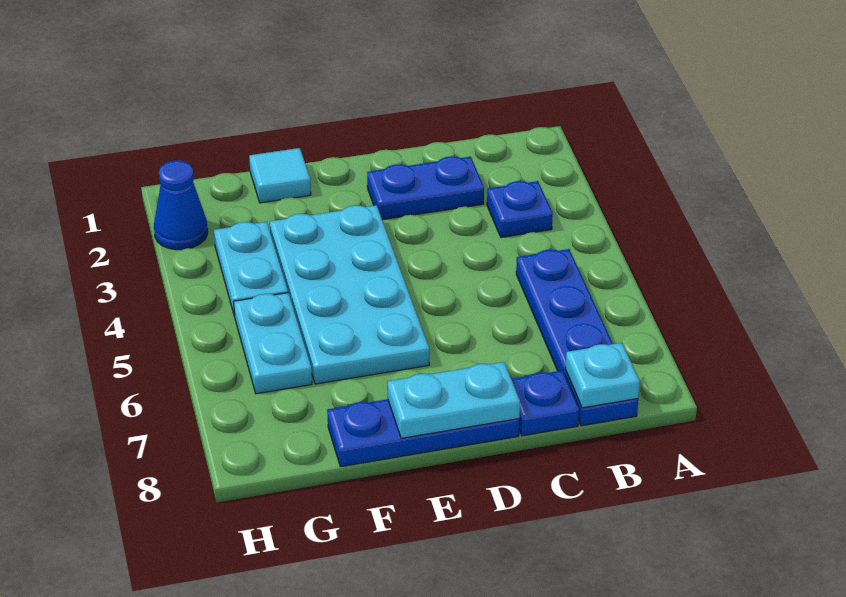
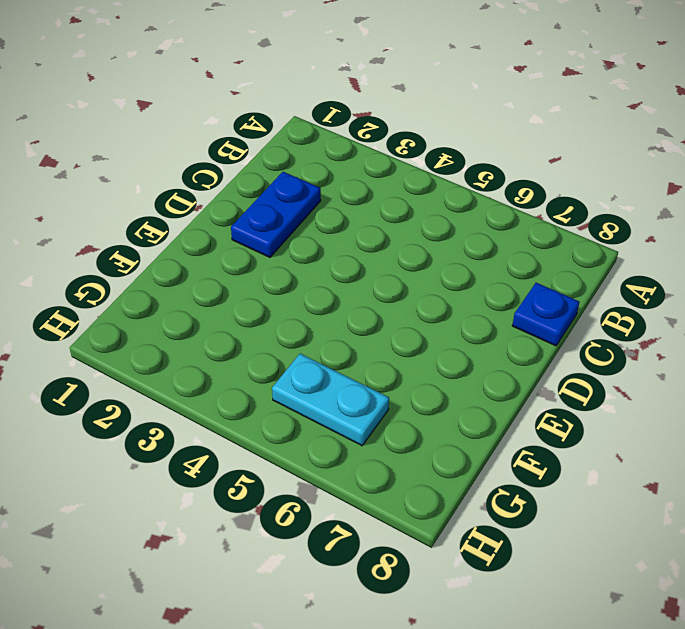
none -> blue 1x1 plate [487,181,553,237]
none -> blue 1x4 plate [516,249,638,426]
none -> blue 1x3 plate [327,399,519,467]

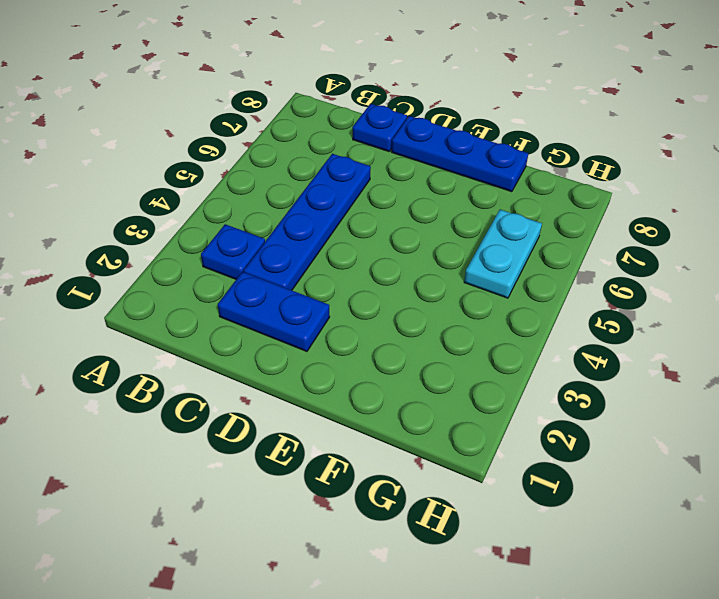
blue 1x4 plate [244,154,371,290] -> blue 1x4 plate moved to [516,249,638,426]
none -> cyan 2x4 plate [270,205,429,384]
none -> cyan 1x1 tile [249,148,311,203]
none -> cyan 1x2 plate [214,222,288,316]

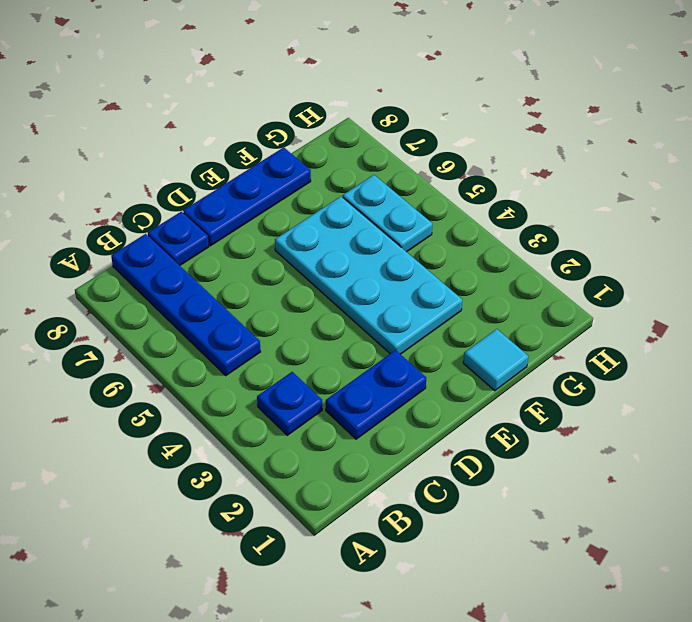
none -> cyan 1x2 plate [214,222,288,316]
none -> blue 1x1 cone [154,160,208,250]
none -> cyan 1x1 plate [565,343,640,408]

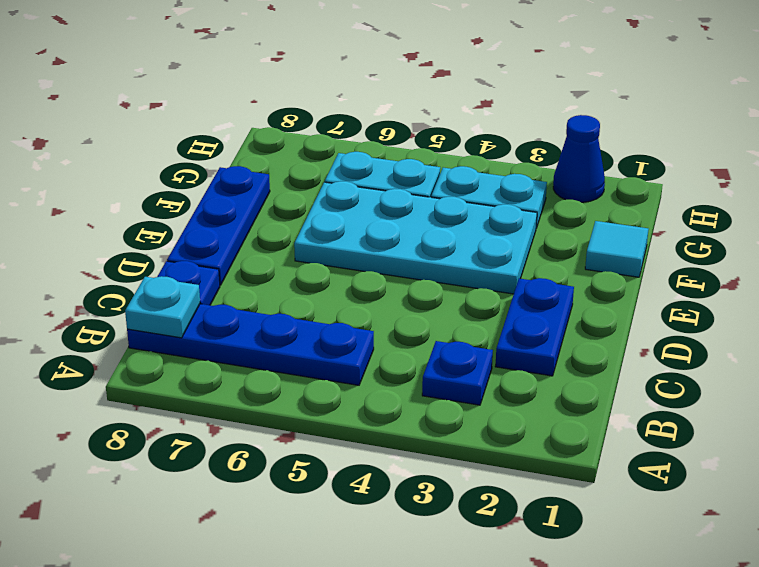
none -> cyan 1x2 plate [387,362,520,438]

